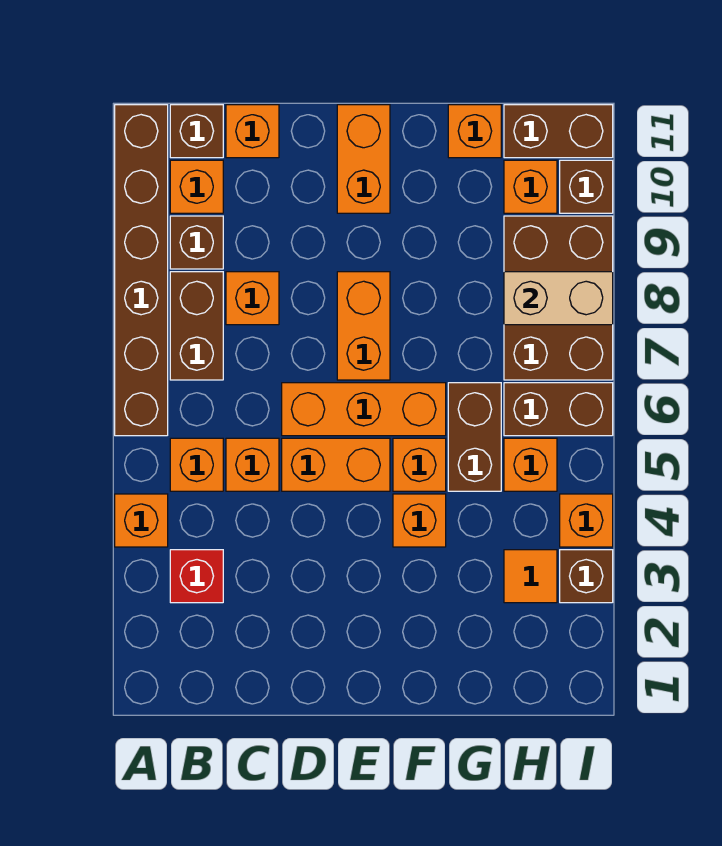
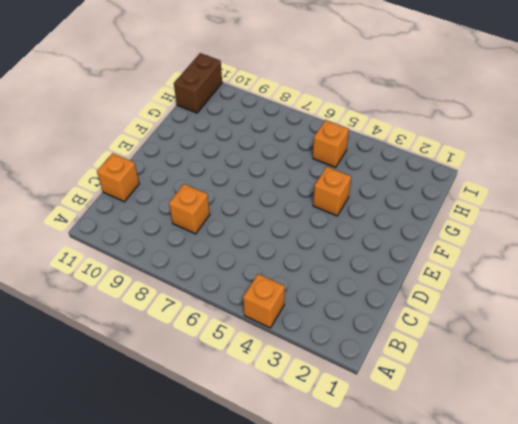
none -> brown 1x6 brick [115,105,168,436]
none -> red 1x1 brick [170,550,223,603]
none -> orange 1x1 brick [170,438,223,491]

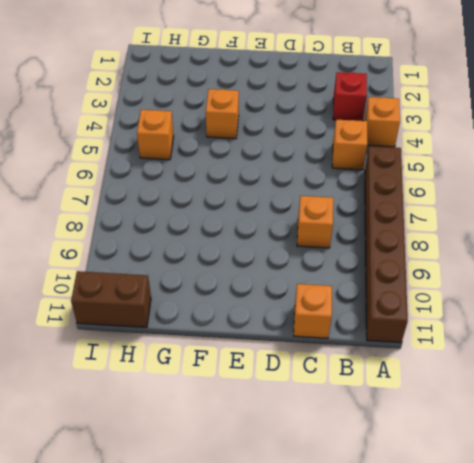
none -> brown 1x2 brick [170,272,223,380]
none -> brown 1x1 brick [170,216,223,269]
none -> orange 1x1 brick [170,160,223,213]

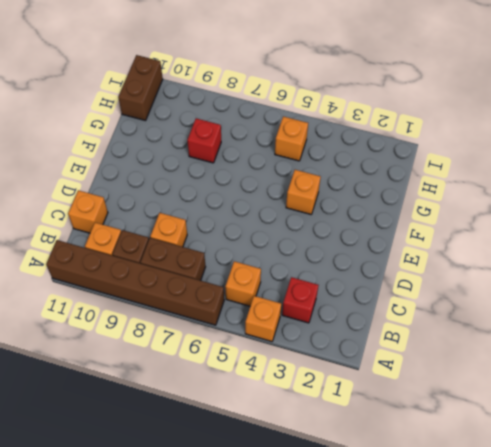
red 1x1 brick [187,118,221,163] -> none
none -> brown 1x1 brick [170,105,223,158]
none -> orange 1x1 brick [226,438,279,491]
none -> orange 1x2 brick [282,438,390,491]

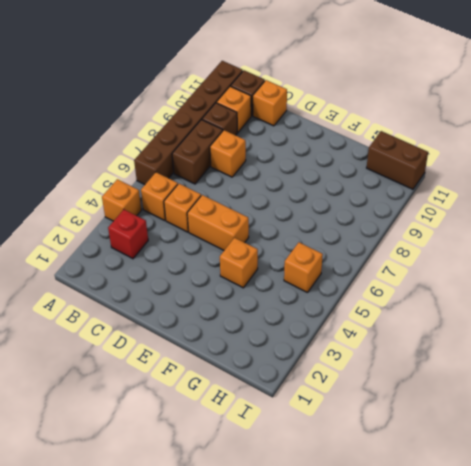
none -> orange 1x3 brick [282,383,446,436]
none -> orange 1x2 brick [337,272,390,380]
none -> orange 1x2 brick [337,105,390,213]

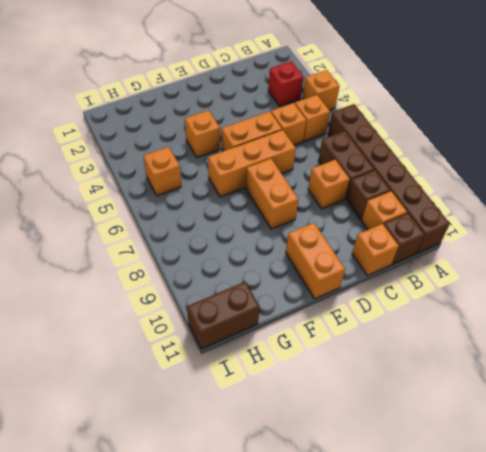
none -> orange 1x1 brick [393,438,446,491]
none -> brown 1x2 brick [448,383,501,491]
none -> orange 1x1 brick [448,105,501,158]

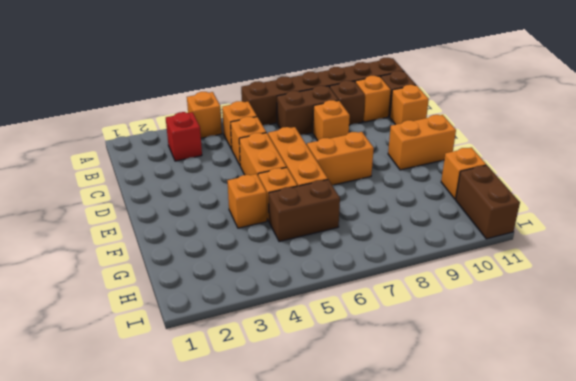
none -> orange 1x1 tile [504,550,557,603]
none -> orange 1x1 brick [504,438,557,491]
none -> brown 1x2 brick [504,383,613,436]

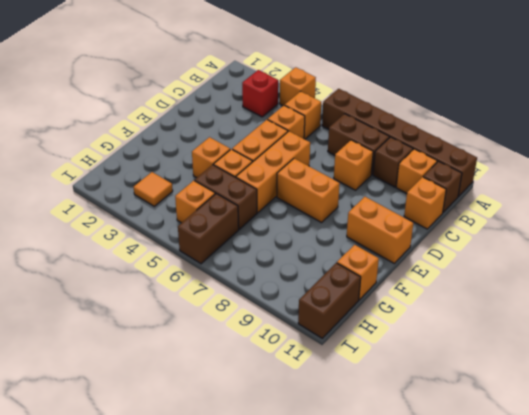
none -> brown 2x3 brick [504,216,613,380]
none -> orange 1x1 brick [504,160,557,213]
none -> brown 1x1 brick [560,550,613,603]

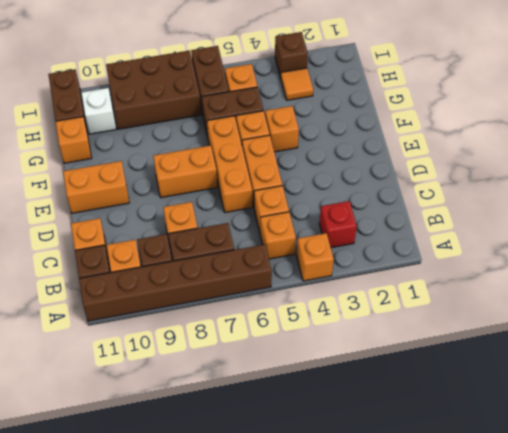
white 1x1 brick [81,88,116,134] -> orange 1x1 brick [504,160,557,213]
none -> orange 1x1 brick [560,494,613,547]
none -> brown 1x1 brick [560,160,613,213]
none -> tan 1x2 brick [504,272,613,325]

